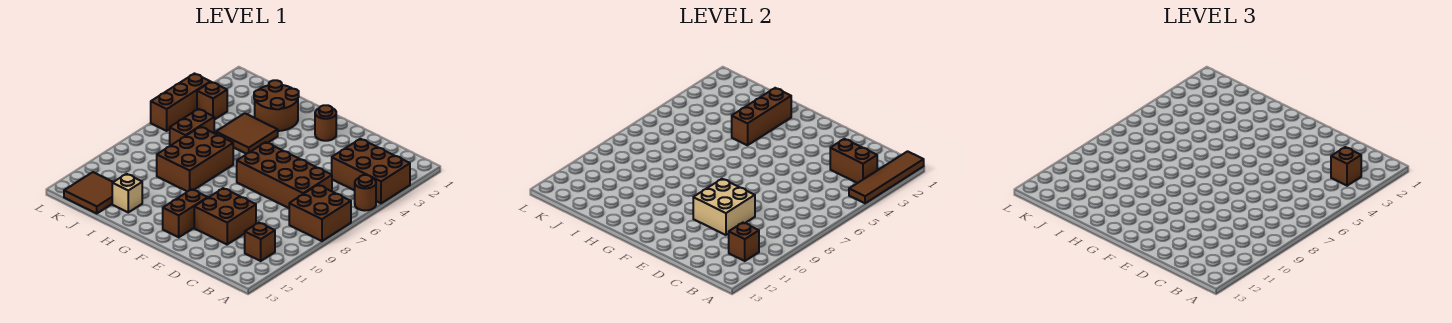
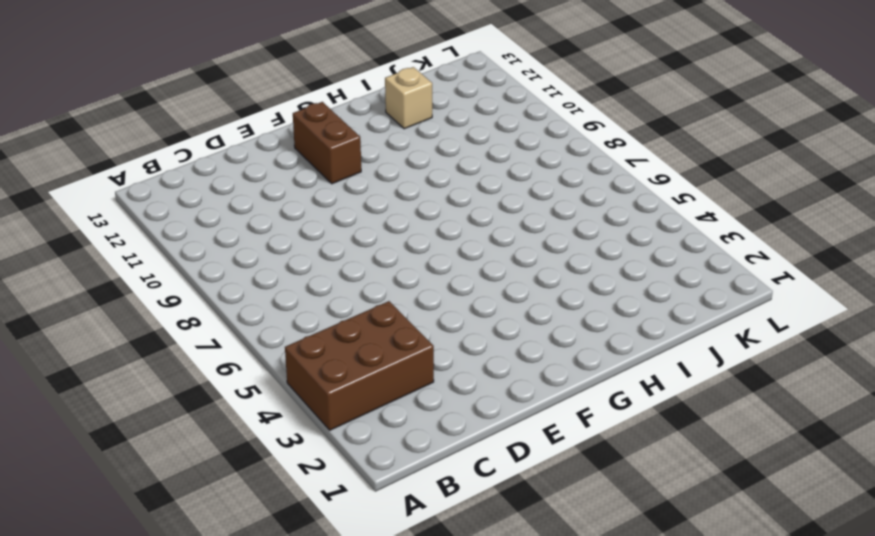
none -> brown 1x1 round brick [355,175,376,211]
none -> brown 2x2 brick [289,185,351,241]
none -> brown 1x1 brick [245,223,275,261]

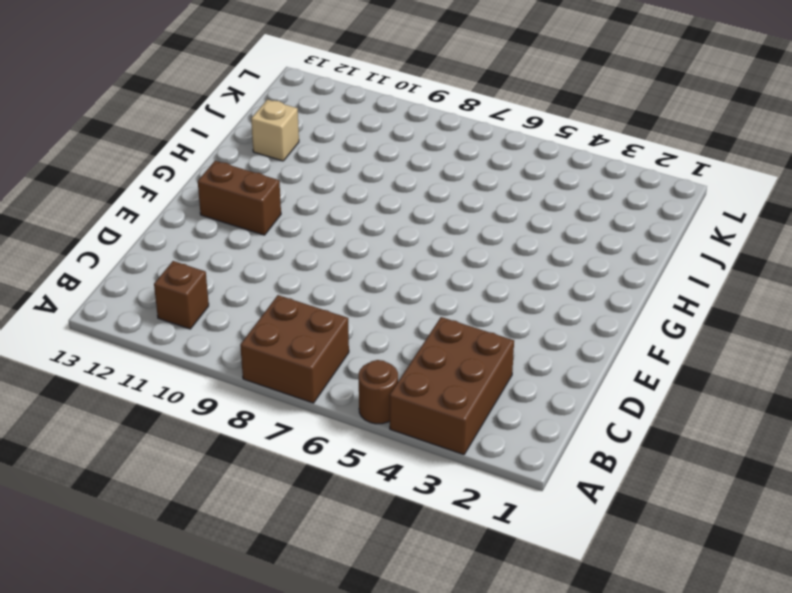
none -> brown 2x4 brick [237,142,332,208]
none -> brown 2x2 brick [194,188,256,244]
none -> brown 1x1 round brick [315,105,336,141]

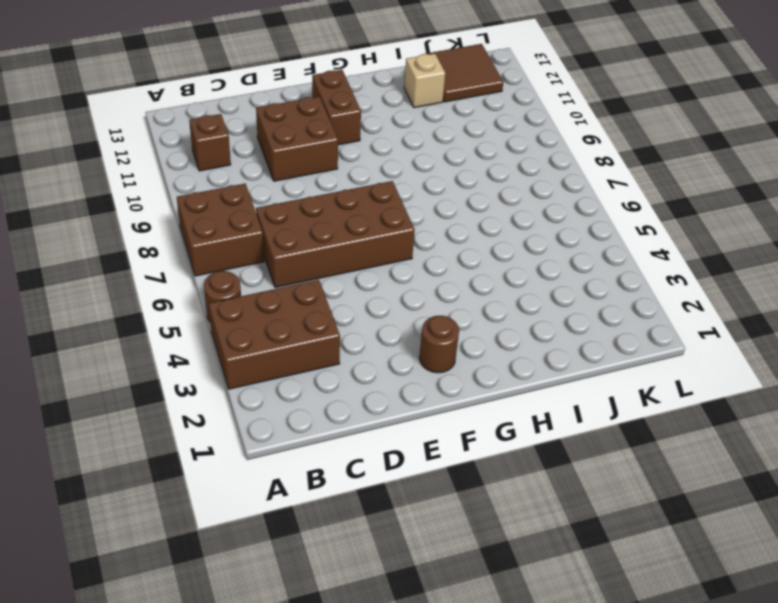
none -> brown 2x2 round brick [254,80,299,131]
none -> brown 2x2 tile [216,113,278,154]
none -> brown 2x3 brick [157,127,233,191]

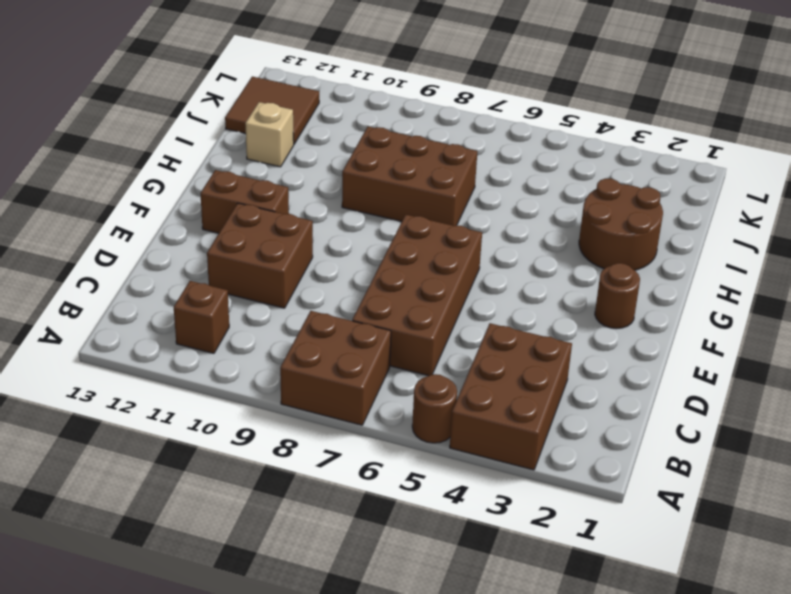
none -> brown 2x2 tile [216,113,278,154]
none -> brown 1x2 brick [170,109,214,146]
none -> brown 1x1 brick [197,82,227,120]

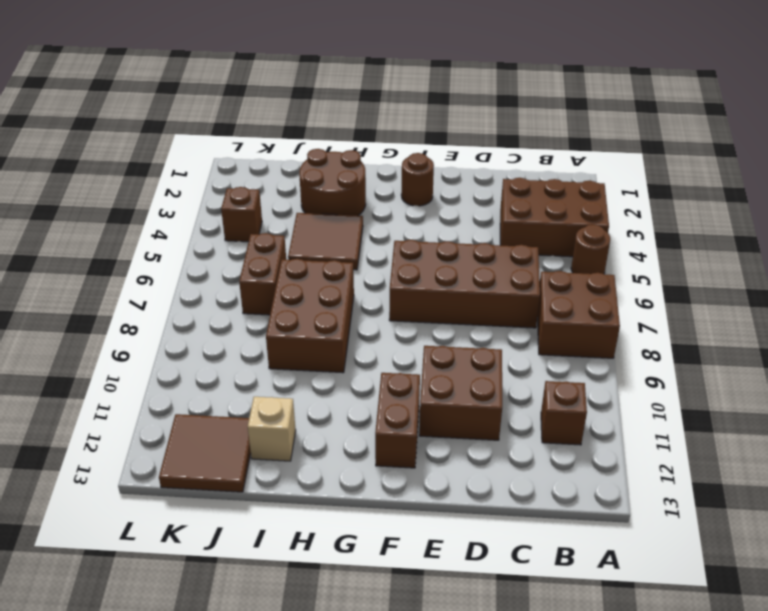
none -> brown 1x3 brick [151,74,210,131]
none -> brown 1x4 tile [849,151,924,203]
none -> brown 1x2 brick [830,139,877,183]

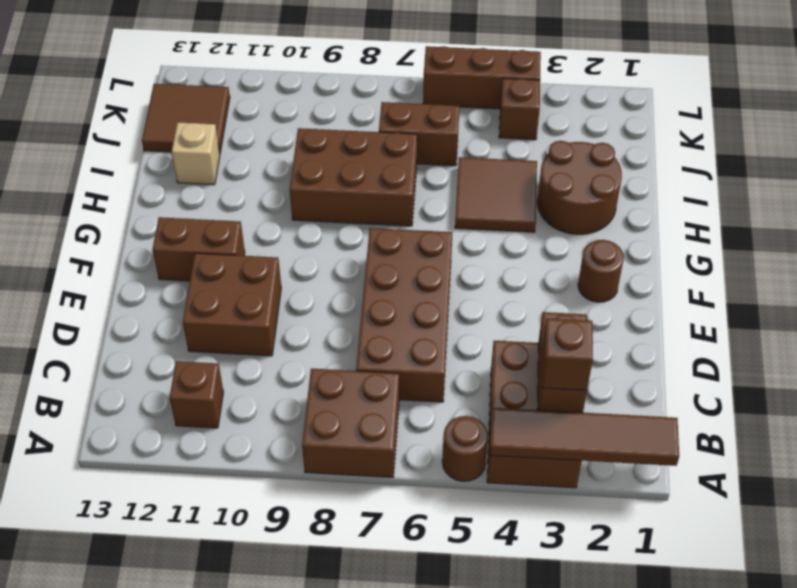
none -> brown 1x1 brick [729,223,759,261]
none -> tan 2x2 brick [693,179,755,235]
none -> brown 1x3 brick [732,88,791,145]

